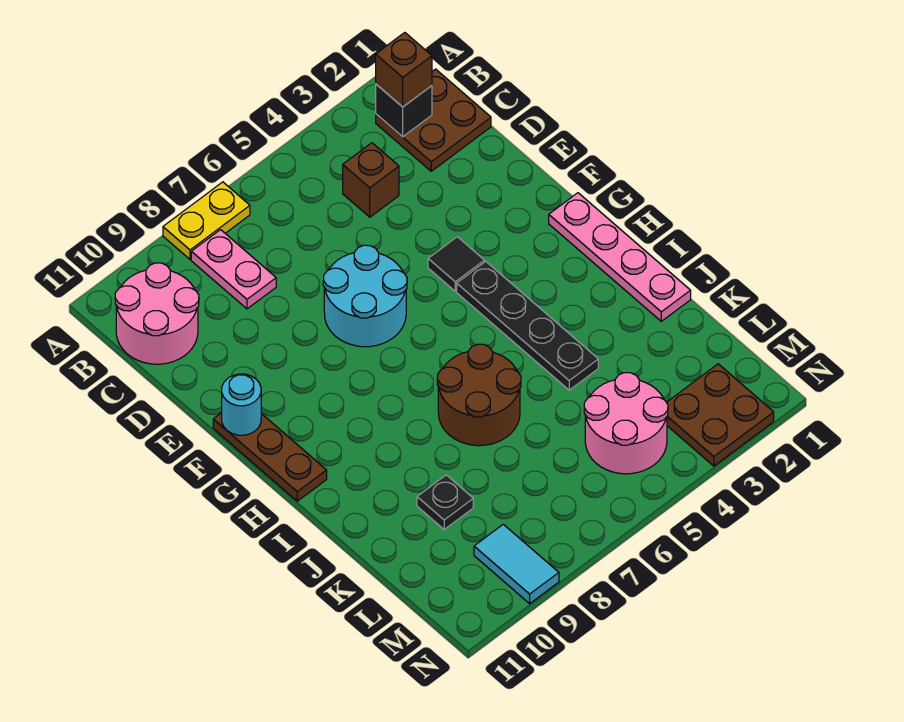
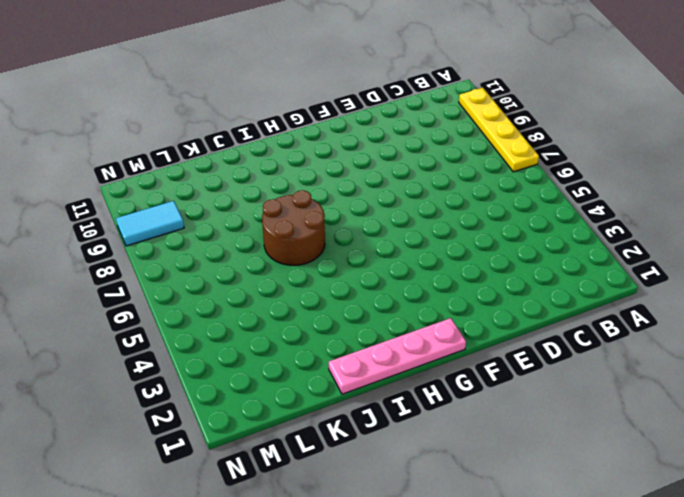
yellow 1x4 plate [459,88,539,172] -> yellow 1x2 plate [163,182,250,259]
none -> brown 2x2 plate [376,69,491,171]
none -> pink 1x2 plate [191,230,276,309]
none -> pink 2x2 round brick [115,263,199,364]

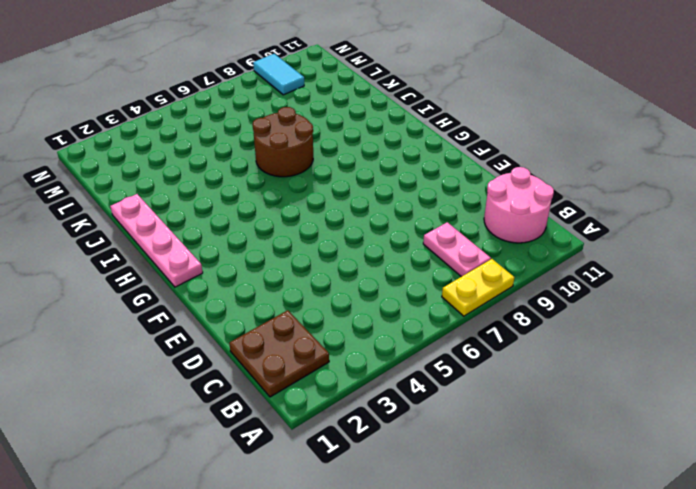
none -> brown 1x1 brick [343,143,399,217]
none -> cyan 2x2 round brick [323,245,407,347]
none -> black 1x1 tile [428,237,485,291]

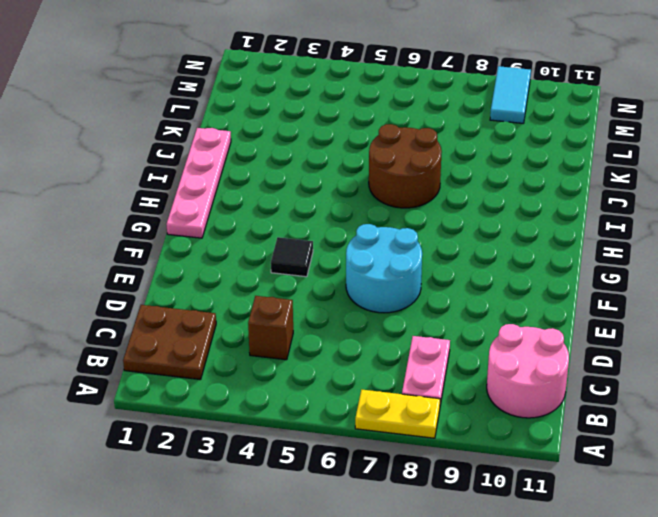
none -> brown 1x3 plate [213,413,327,501]
none -> black 1x4 plate [457,262,598,390]
none -> black 1x1 plate [417,475,473,529]

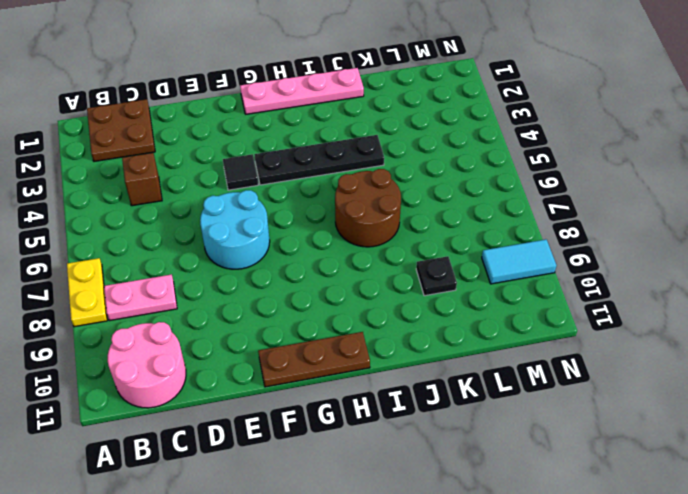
none -> pink 2x2 round brick [584,373,668,474]
none -> brown 2x2 plate [666,364,774,466]
none -> black 1x1 brick [376,84,432,137]

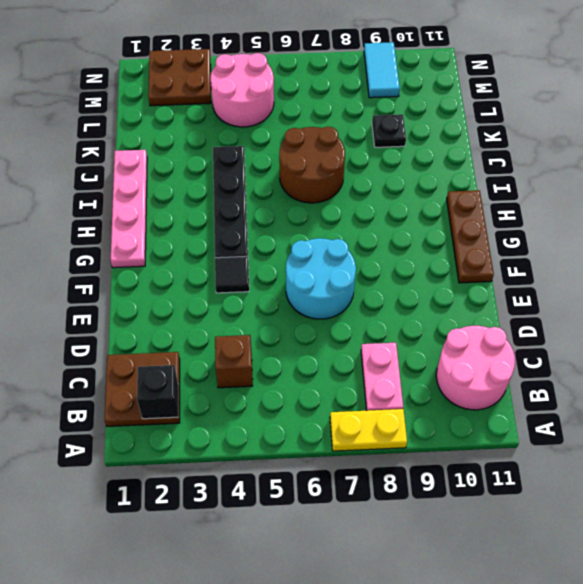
none -> cyan 1x1 round brick [222,374,261,435]
none -> brown 1x1 brick [376,33,432,107]

